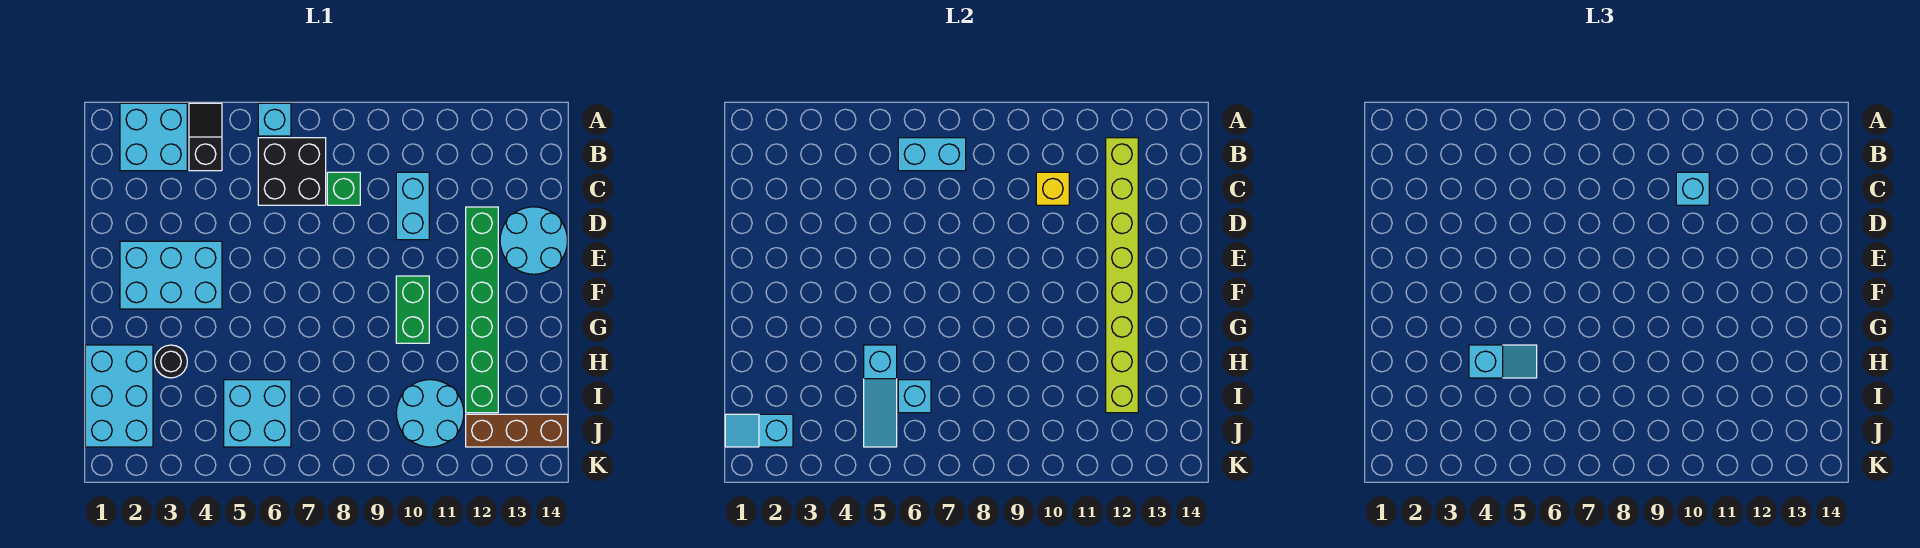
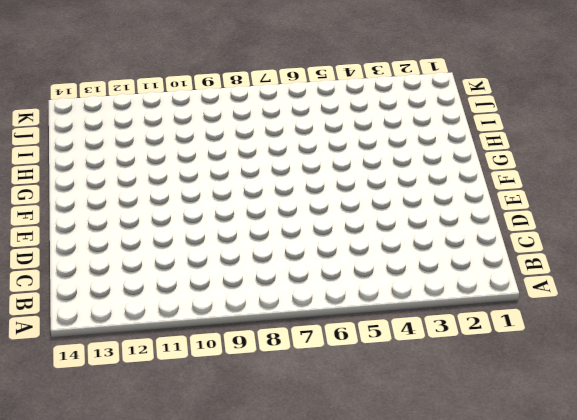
none -> cyan 2x2 brick [120,103,187,171]
none -> black 1x2 slope [189,103,222,171]
none -> cyan 1x1 brick [258,103,291,136]

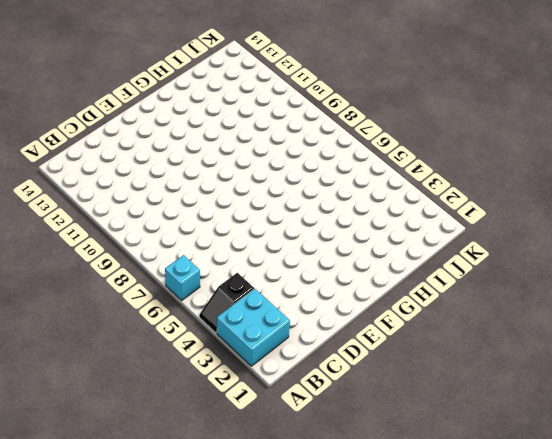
none -> black 2x2 brick [258,138,326,205]
none -> green 1x1 brick [327,172,360,205]
none -> cyan 1x2 brick [396,172,429,240]

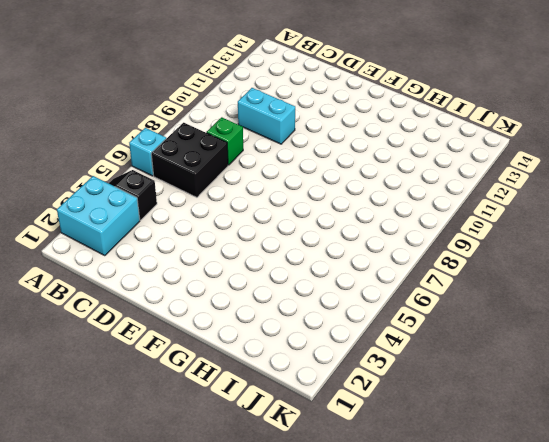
none -> green 1x6 brick [466,207,498,413]
none -> cyan 2x2 round brick [500,207,567,274]
none -> cyan 2x3 brick [120,241,222,309]

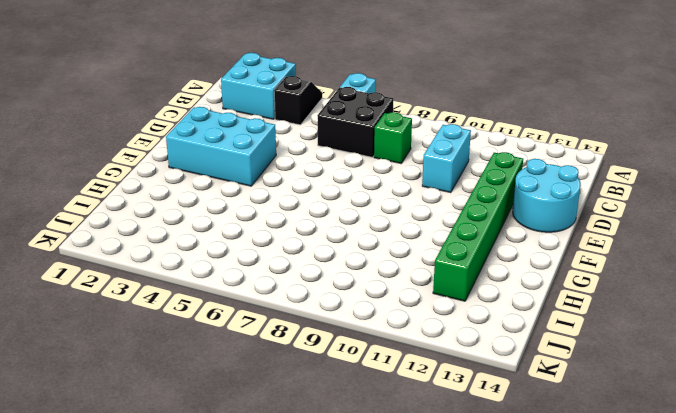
none -> green 1x2 brick [396,276,429,343]
none -> cyan 2x3 brick [85,345,153,447]
none -> black 1x1 round brick [155,345,187,378]

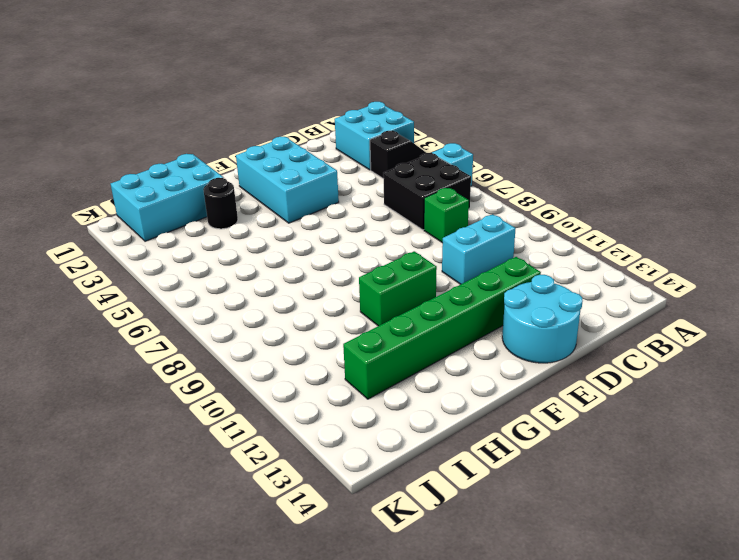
none -> cyan 2x2 brick [224,380,291,447]
none -> cyan 2x2 round brick [396,380,464,447]
none -> brown 1x3 brick [466,414,568,447]

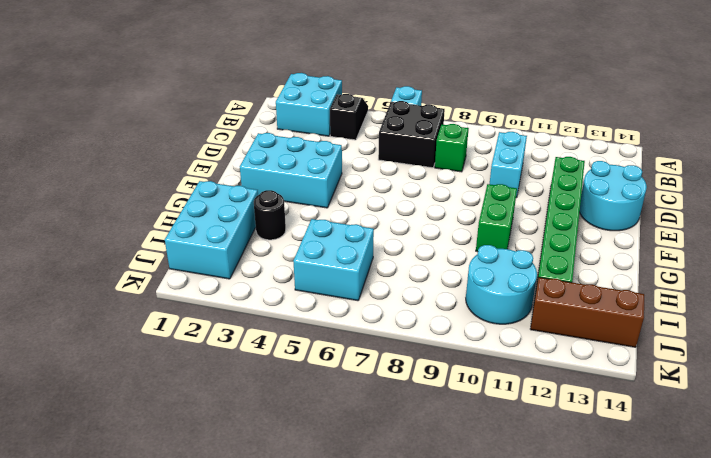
none -> cyan 1x2 brick [898,138,966,171]
none -> lime 1x8 brick [1106,138,1138,413]
none -> yellow 1x1 brick [1036,172,1069,205]

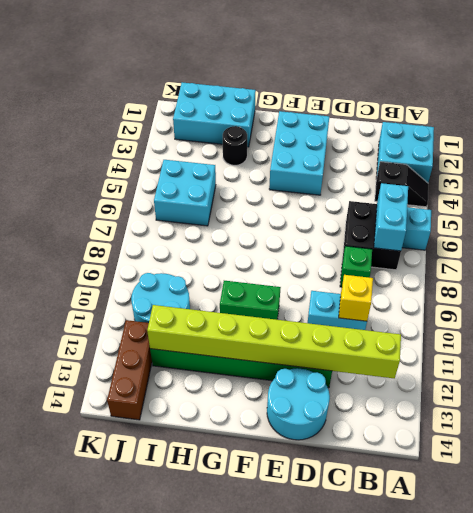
none -> cyan 1x3 slope [864,345,897,447]
none -> cyan 1x1 brick [898,380,931,413]
none -> cyan 1x2 slope [725,414,793,447]

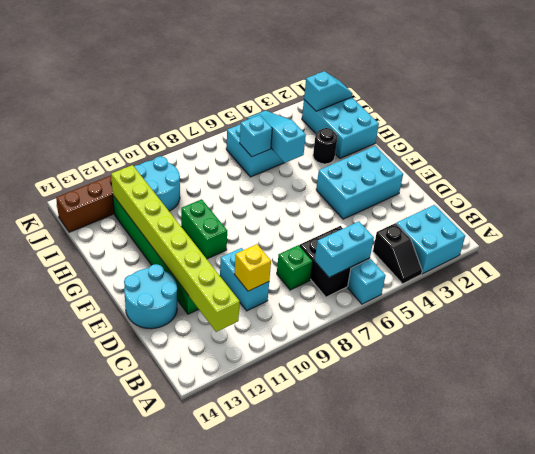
none -> cyan 1x1 brick [1676,172,1709,205]
none -> cyan 1x2 slope [1469,345,1537,378]

